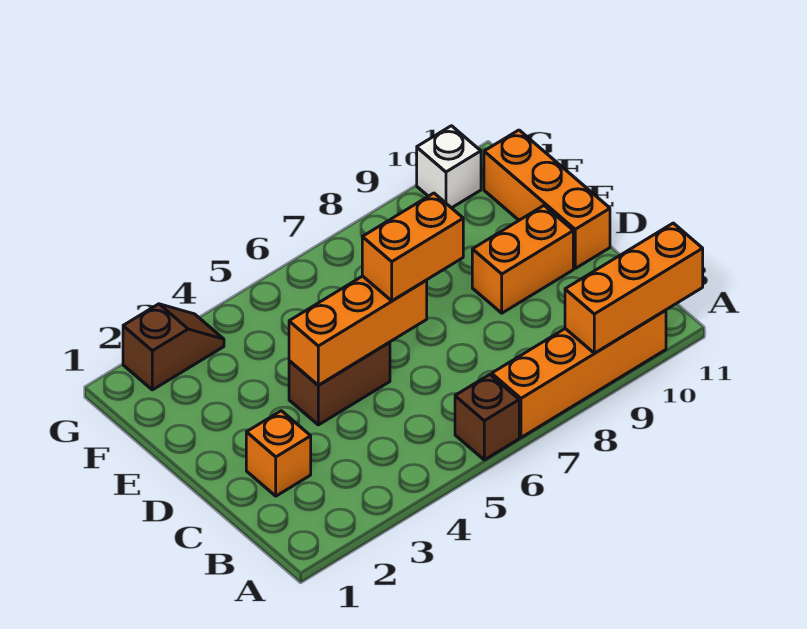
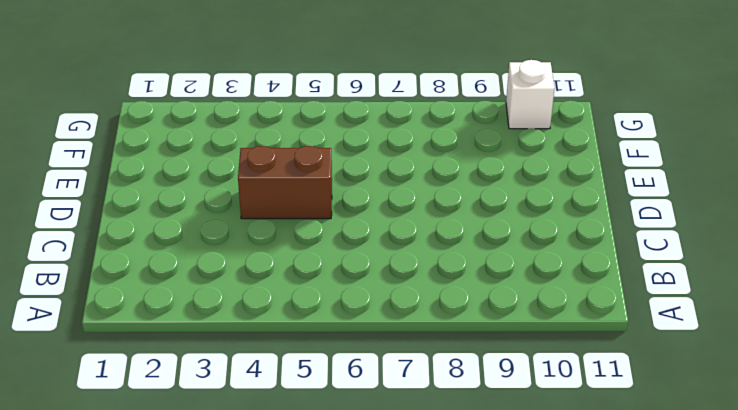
none -> brown 1x1 brick [455,375,519,460]
none -> orange 1x4 brick [492,310,666,438]

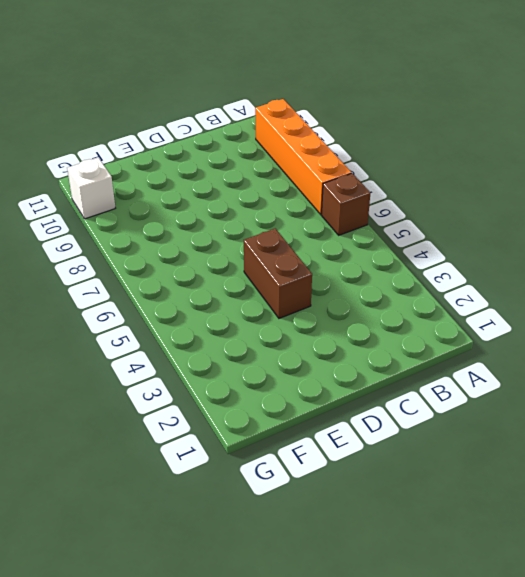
none -> orange 1x1 brick [246,411,311,496]
none -> orange 1x2 brick [472,206,573,313]

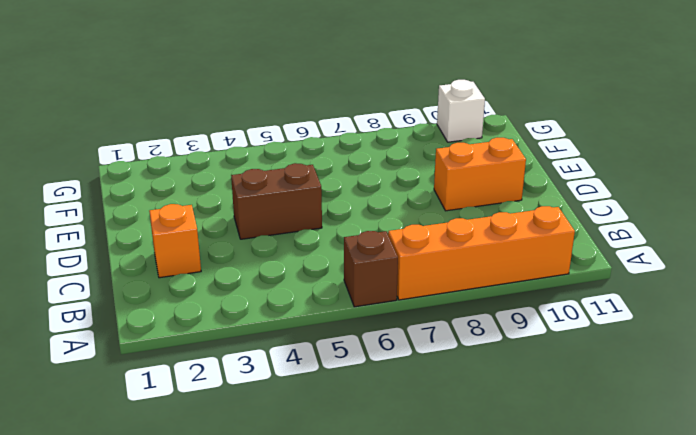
none -> orange 1x3 brick [484,130,610,268]
none -> brown 1x2 slope [123,304,224,390]

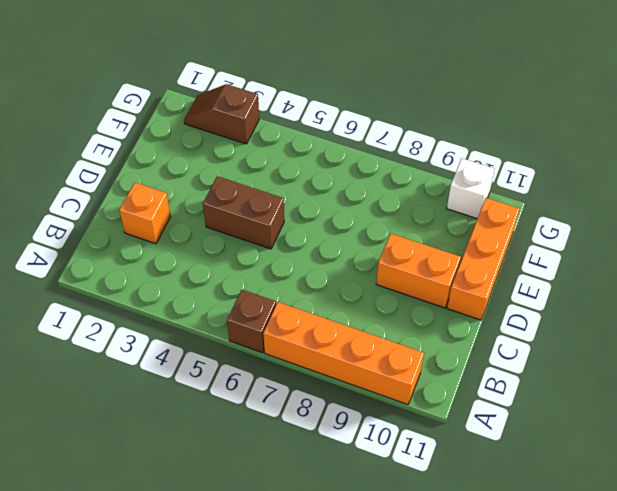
brown 1x2 slope [184,84,259,144] -> brown 1x2 slope turned to [123,304,224,390]
none -> orange 1x3 brick [565,223,703,353]
none -> orange 1x3 brick [289,276,427,385]

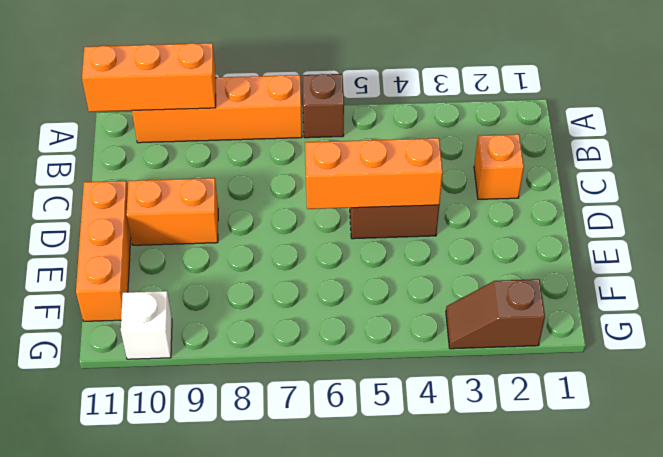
none -> orange 1x2 brick [362,193,463,301]

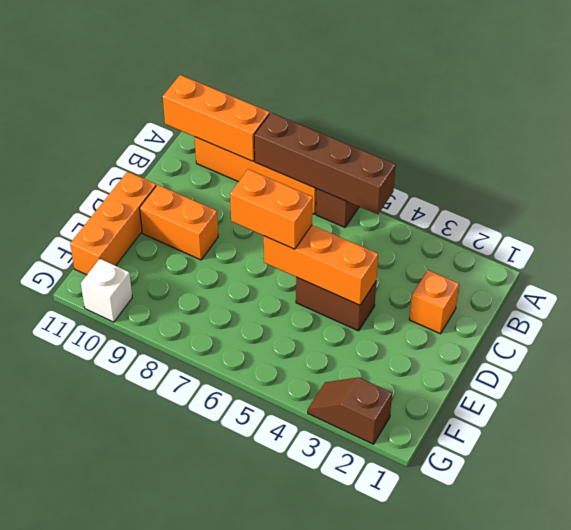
brown 1x4 brick [254,113,396,214] -> none

